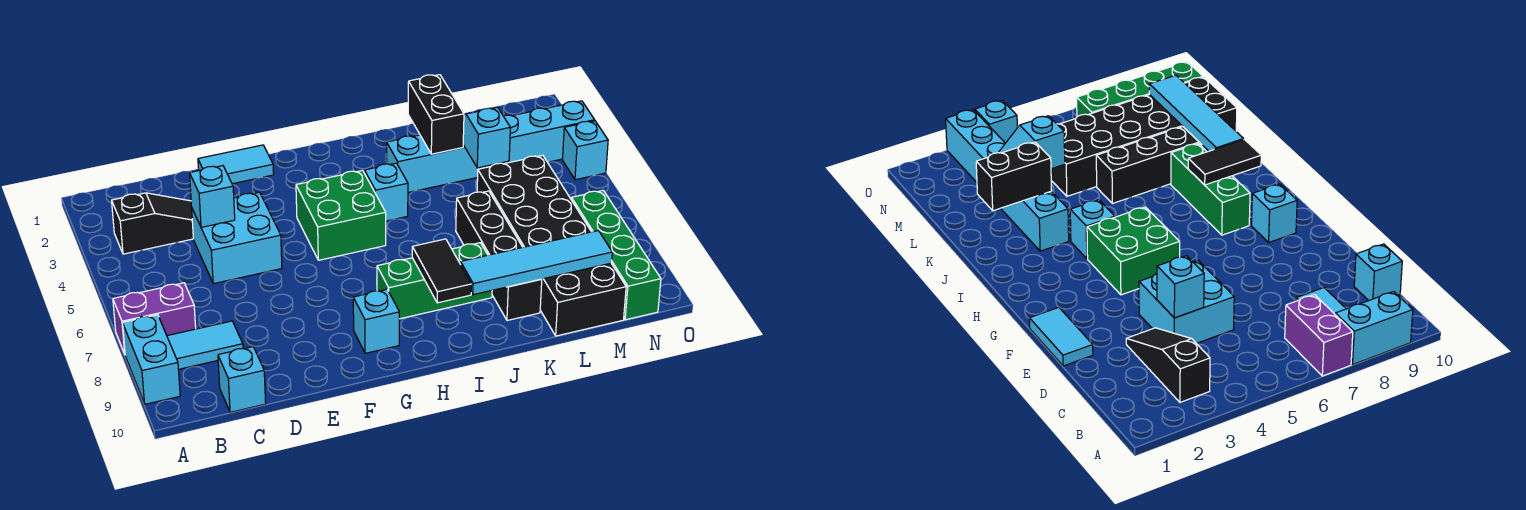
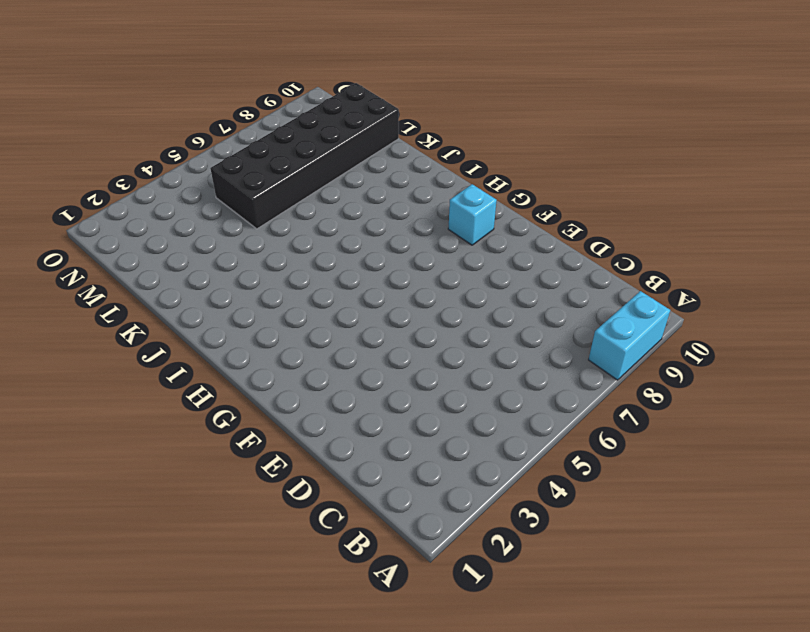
none -> purple 1x2 brick [113,283,196,354]
none -> black 1x3 slope [112,193,193,254]
none -> cyan 1x2 tile [167,321,243,369]

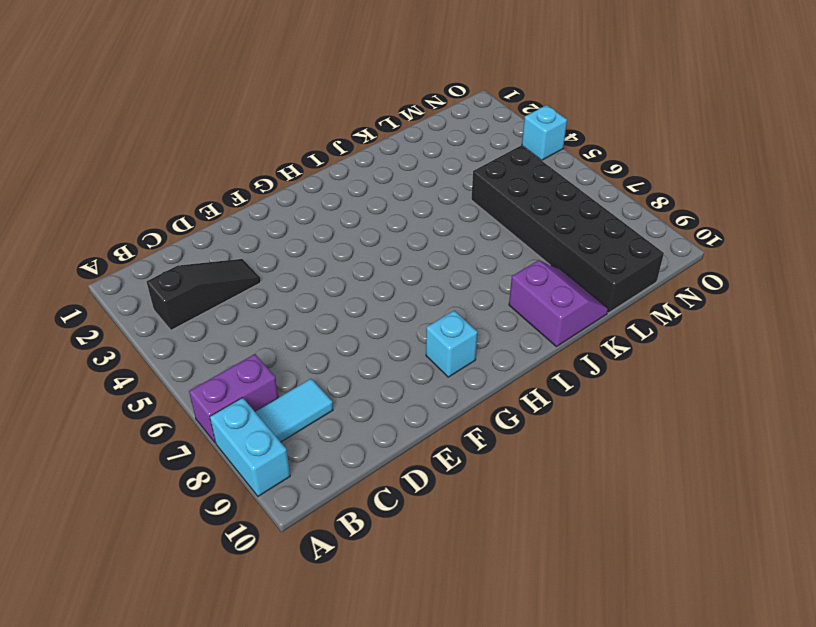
purple 2x2 slope [509,261,608,347] -> black 1x4 brick [456,191,542,321]
none -> cyan 1x1 brick [218,347,266,412]
none -> cyan 2x2 brick [192,192,282,284]
none -> cyan 1x2 tile [198,145,274,184]

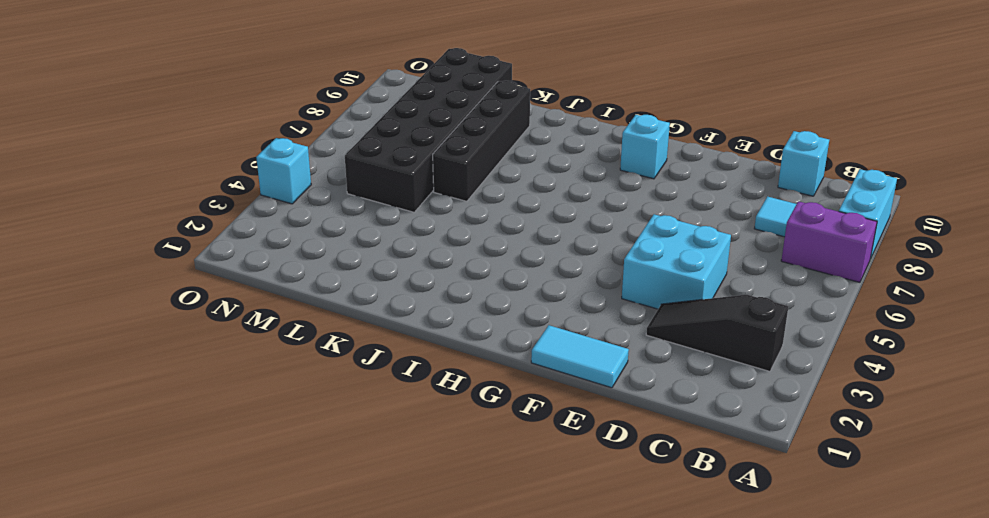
none -> green 2x2 brick [296,170,386,260]
none -> green 1x3 brick [377,243,492,319]
none -> cyan 1x1 brick [364,163,408,221]

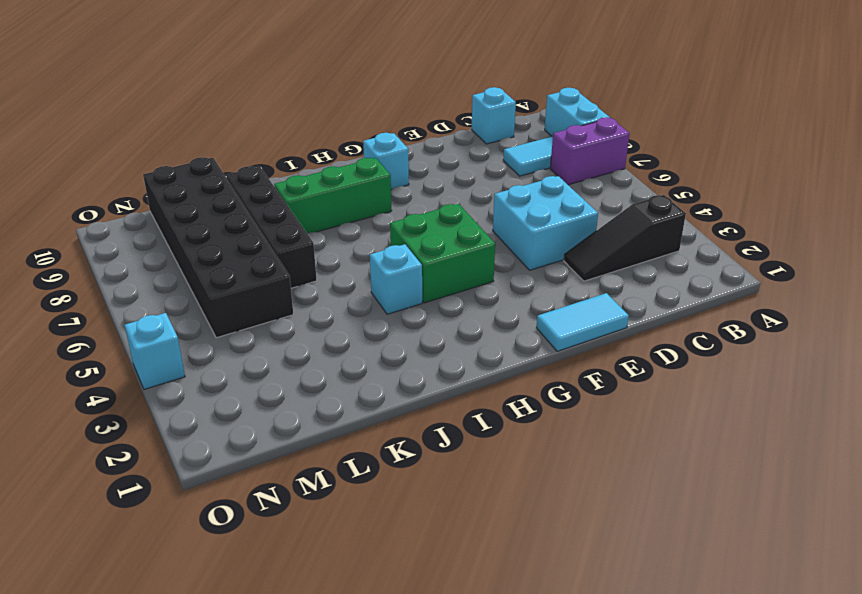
none -> cyan 1x6 brick [387,101,595,192]
none -> green 1x4 brick [571,190,661,320]
none -> cyan 1x1 brick [190,166,235,227]

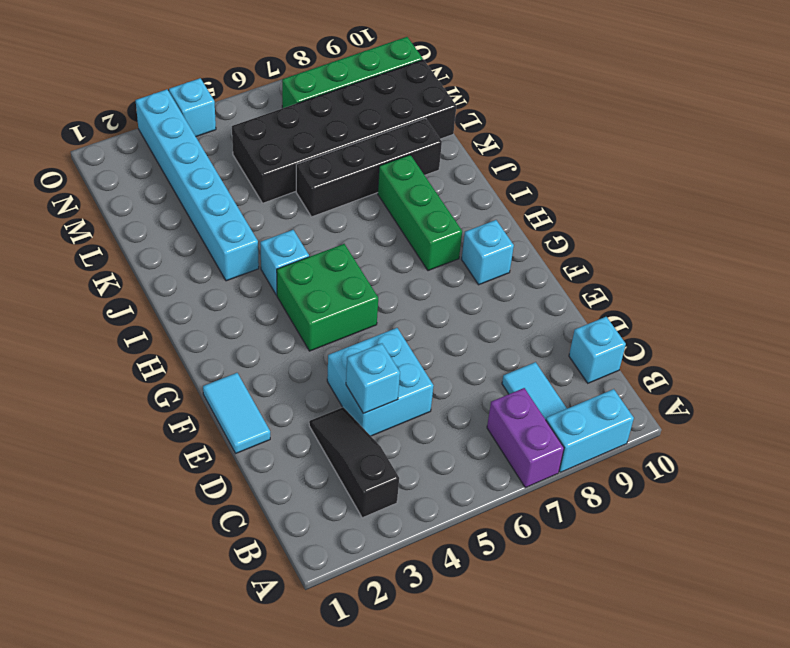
none -> black 1x2 tile [412,239,471,303]
none -> cyan 1x4 tile [461,231,612,295]
none -> black 1x2 brick [408,75,464,154]

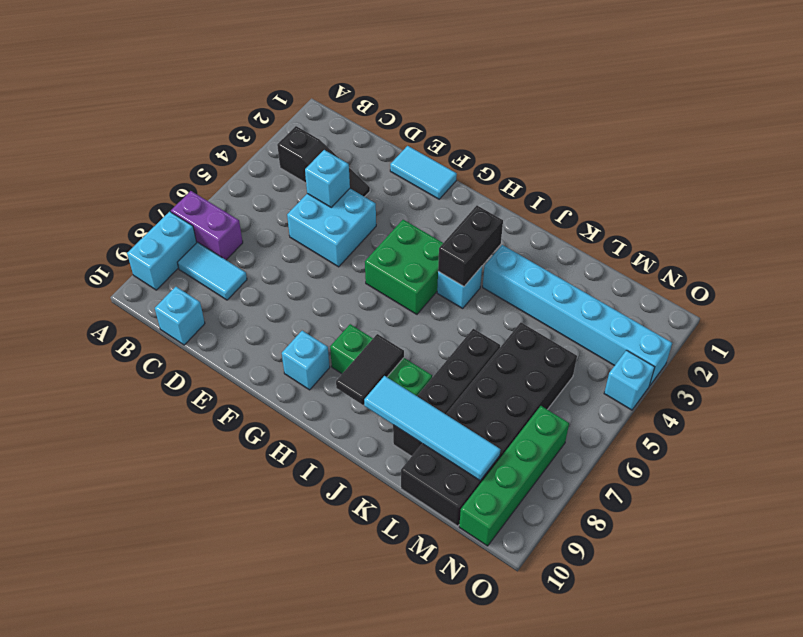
black 1x2 brick [438,206,503,286] -> black 1x2 brick moved to [408,75,464,154]
none -> cyan 1x2 slope [463,107,510,168]

